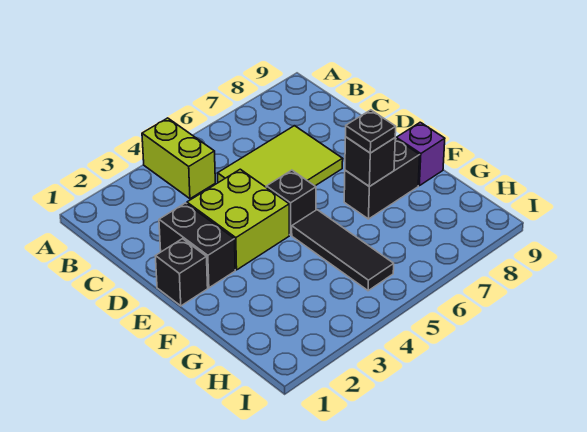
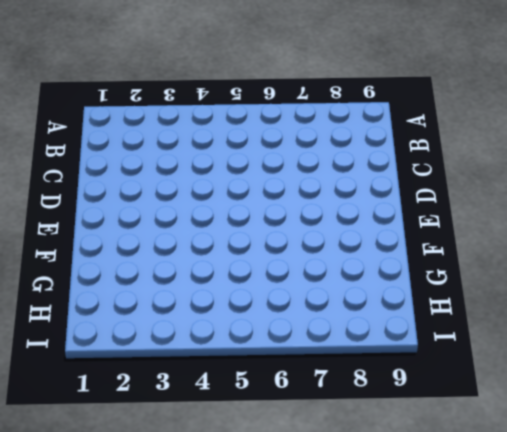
none -> lime 1x2 brick [142,118,215,199]
none -> lime 2x3 tile [218,126,343,187]

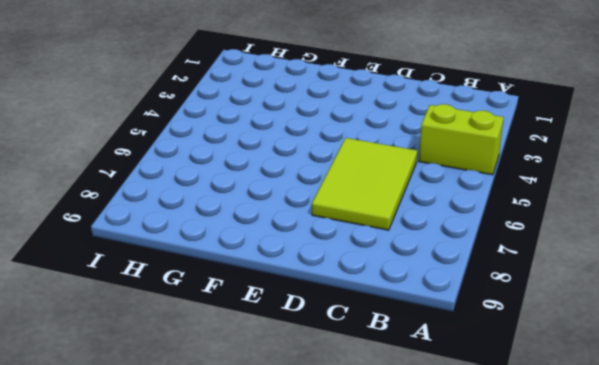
none -> black 1x2 brick [159,203,235,288]
none -> lime 2x2 brick [187,169,289,270]

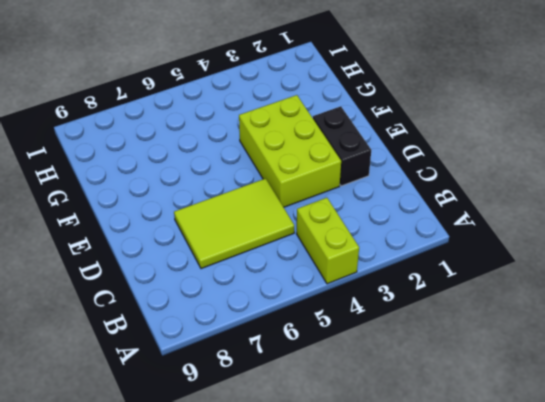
lime 2x3 brick [239,95,341,207] -> lime 2x2 brick [187,169,289,270]
none -> black 1x1 brick [155,239,208,306]
none -> black 1x1 brick [266,170,316,235]

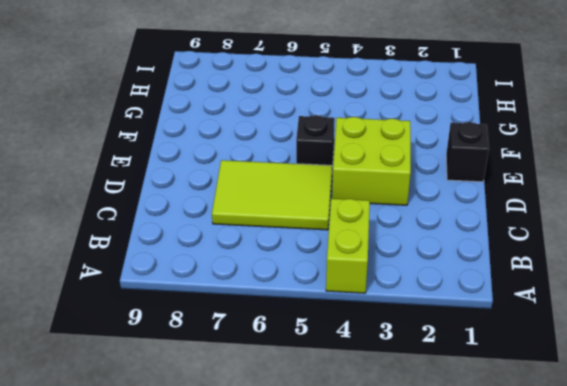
none -> black 1x2 brick [159,203,235,288]
none -> black 1x3 tile [292,210,394,291]

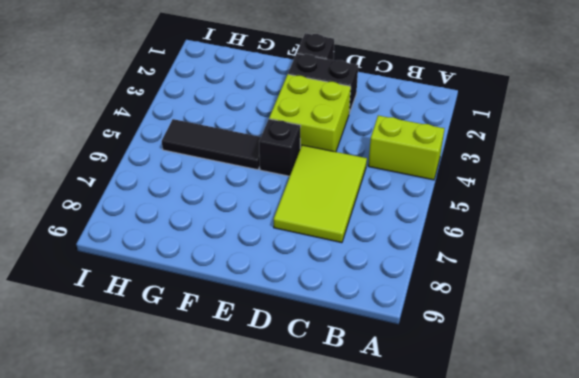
none -> black 1x2 brick [344,138,420,219]
none -> purple 1x1 brick [396,122,445,186]

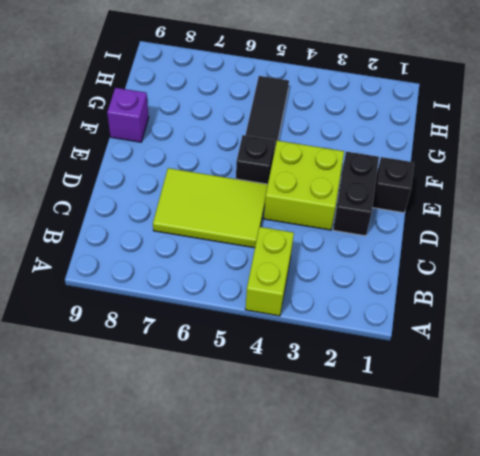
none -> black 1x2 brick [344,138,420,219]
none -> black 1x1 brick [345,137,395,187]

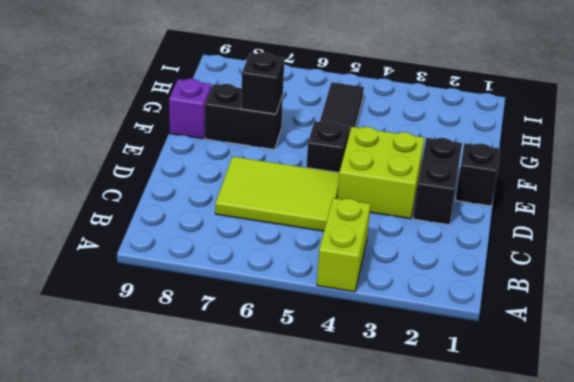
none -> black 1x1 plate [346,110,396,153]

